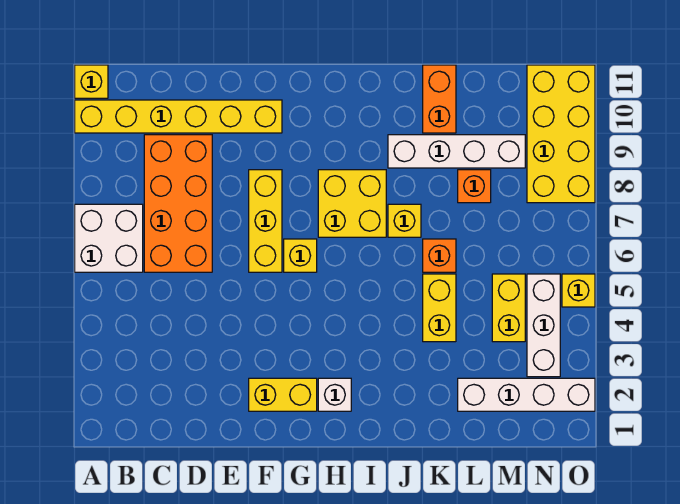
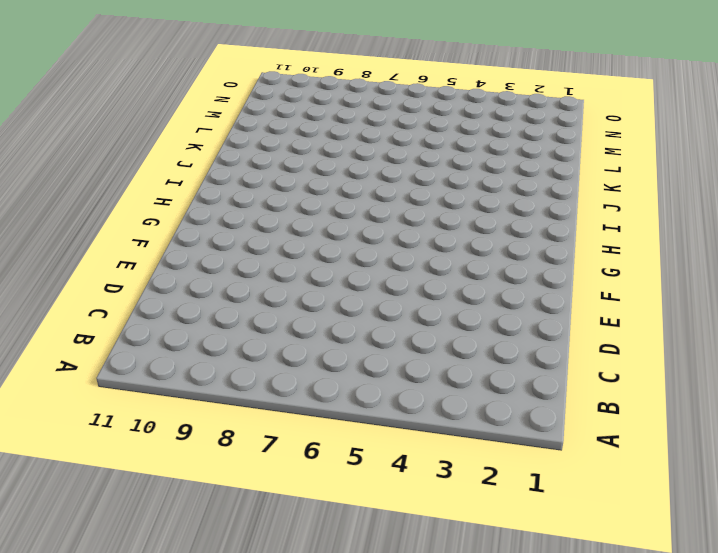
none -> white 2x2 brick [75,204,143,272]
none -> yellow 1x6 brick [75,100,282,133]
none -> yellow 1x1 brick [75,65,108,98]

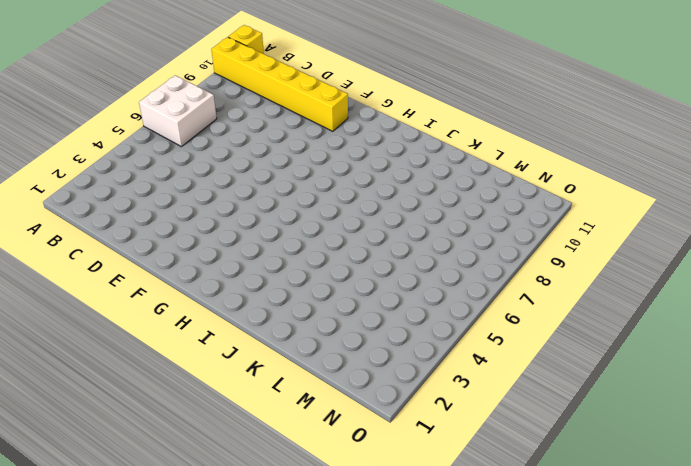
none -> orange 2x4 brick [144,135,212,272]
none -> yellow 1x2 brick [249,378,317,411]
none -> yellow 1x3 brick [249,170,282,272]

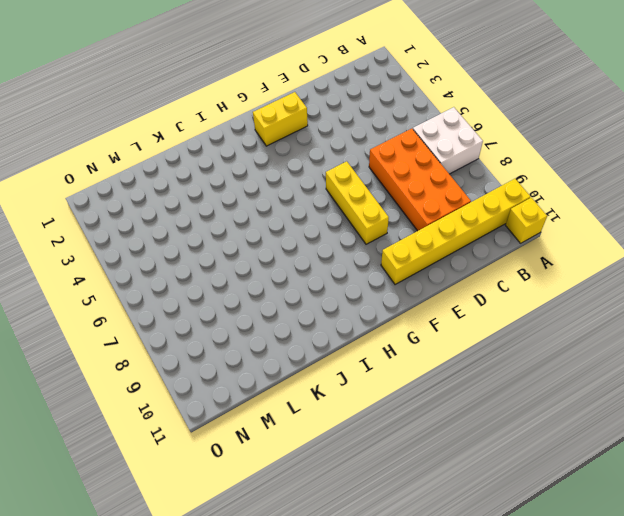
none -> yellow 1x1 brick [284,239,317,272]
none -> white 1x1 brick [318,378,351,411]
none -> yellow 2x2 brick [318,170,386,237]

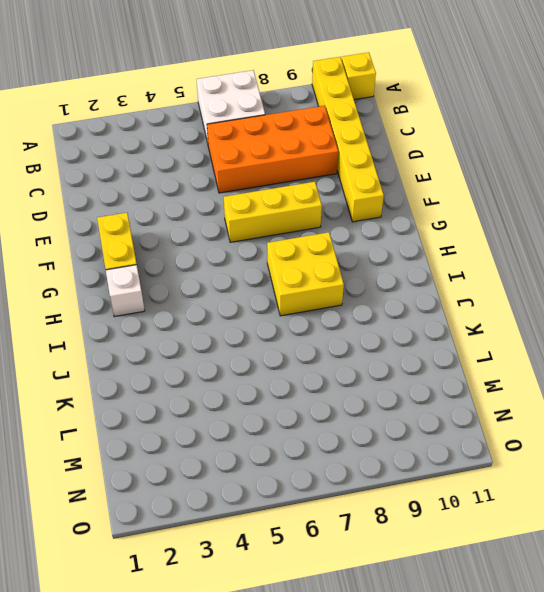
none -> yellow 1x1 brick [284,239,317,272]
none -> yellow 1x1 brick [388,204,421,237]
none -> white 1x4 brick [388,135,525,168]

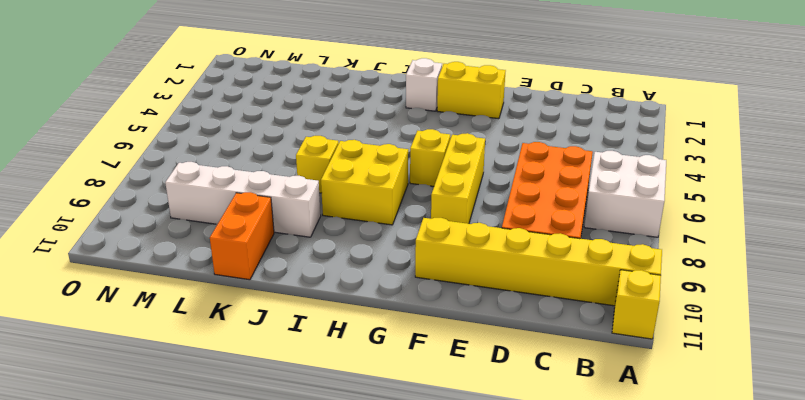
none -> yellow 1x2 brick [423,274,456,342]
none -> orange 1x1 brick [423,239,456,272]
none -> white 1x4 brick [458,378,595,411]

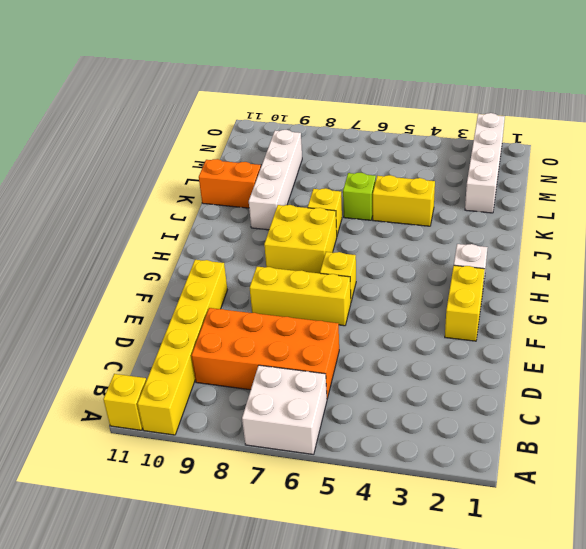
lime 1x1 brick [343,173,376,220] -> orange 1x1 brick [423,239,456,272]
none -> orange 1x1 brick [458,170,491,203]
none -> yellow 1x2 brick [492,274,525,342]
none -> white 1x3 brick [527,274,560,377]

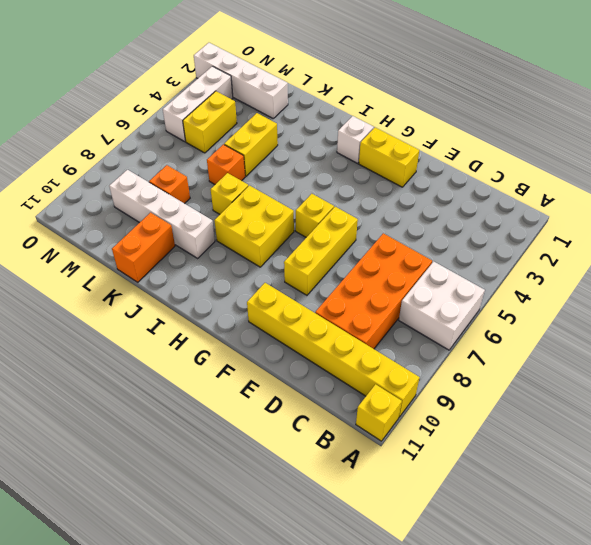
none -> yellow 2x4 brick [527,65,595,203]
none -> yellow 1x1 brick [562,274,595,307]

